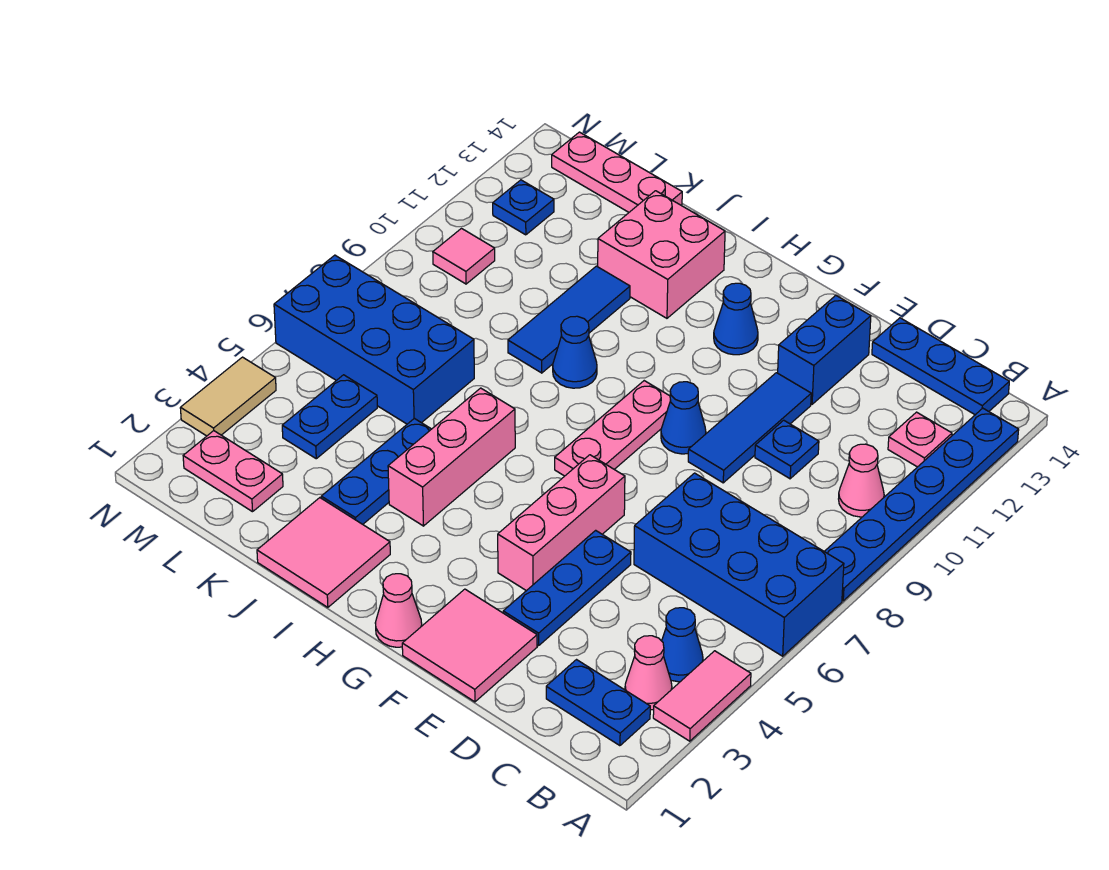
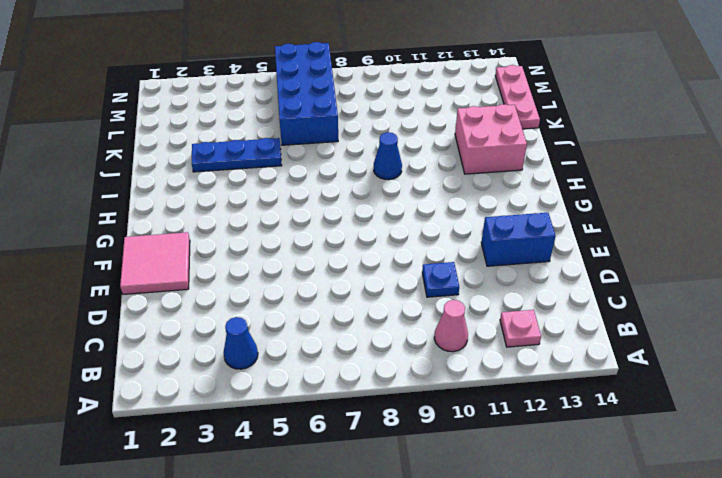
none -> pink 1x2 tile [653,651,751,741]
none -> blue 2x4 brick [634,473,844,656]
none -> blue 1x6 plate [824,408,1019,601]
none -> blue 1x2 plate [546,660,650,746]

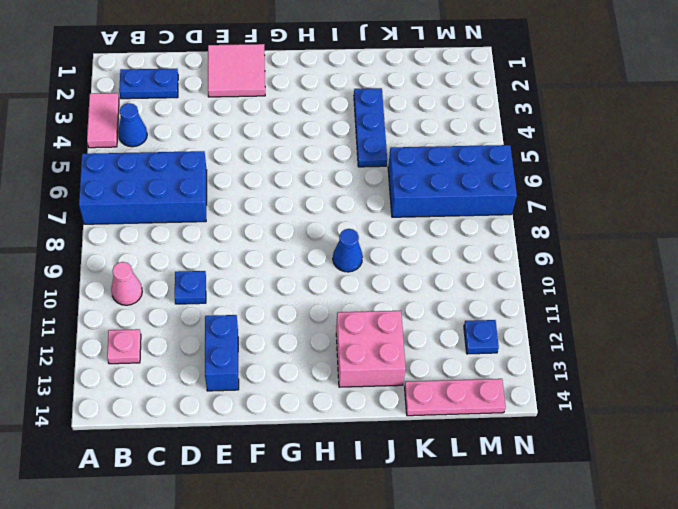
none -> blue 1x6 plate [824,408,1019,601]
none -> pink 1x1 cone [625,636,672,710]
none -> blue 1x3 plate [872,318,1009,415]
none -> blue 1x3 plate [503,530,631,646]

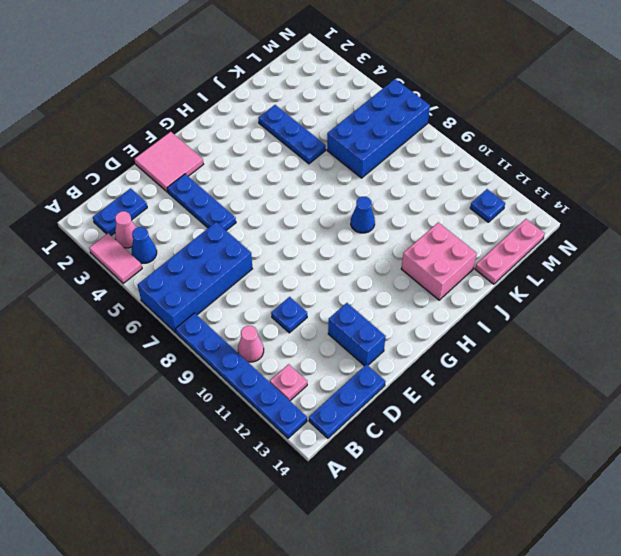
none -> blue 1x3 tile [688,373,811,483]
none -> pink 1x3 brick [498,455,625,591]
none -> blue 1x1 cone [661,382,706,454]
none -> pink 1x1 cone [375,574,422,647]

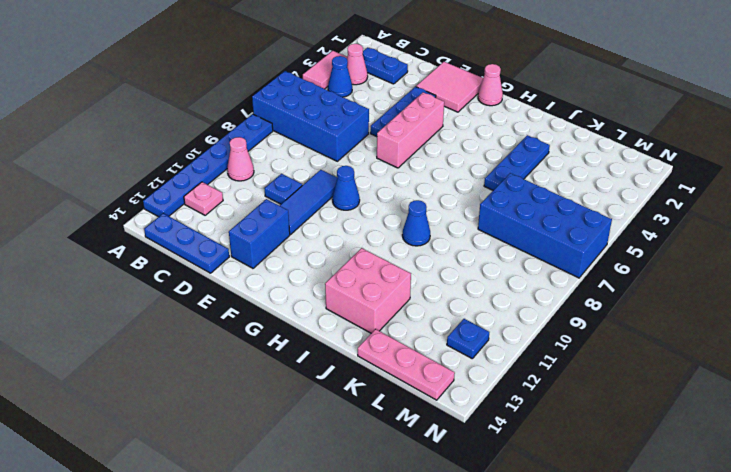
none -> pink 1x3 plate [555,381,671,476]
none -> blue 1x1 cone [714,283,758,355]
none -> pink 2x2 tile [257,498,390,607]
none -> pink 1x3 brick [388,388,515,526]

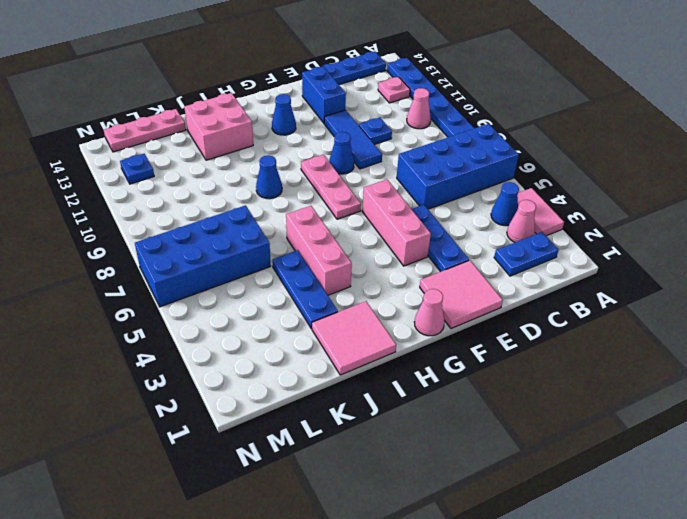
none -> blue 1x3 tile [508,266,630,373]
none -> pink 1x2 plate [183,431,283,512]
none -> blue 1x2 plate [282,375,377,459]
none -> pink 1x1 tile [433,229,495,284]

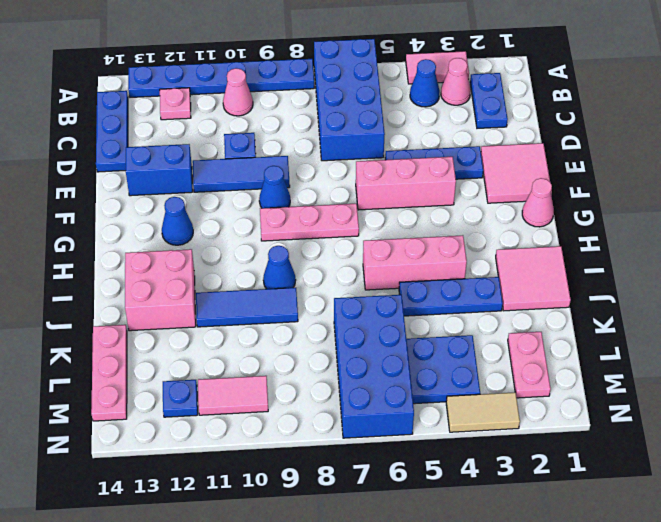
blue 2x2 plate [406,335,480,404] -> blue 1x2 plate [282,375,377,459]
pink 1x2 tile [198,376,268,415] -> pink 1x1 tile [433,229,495,284]

